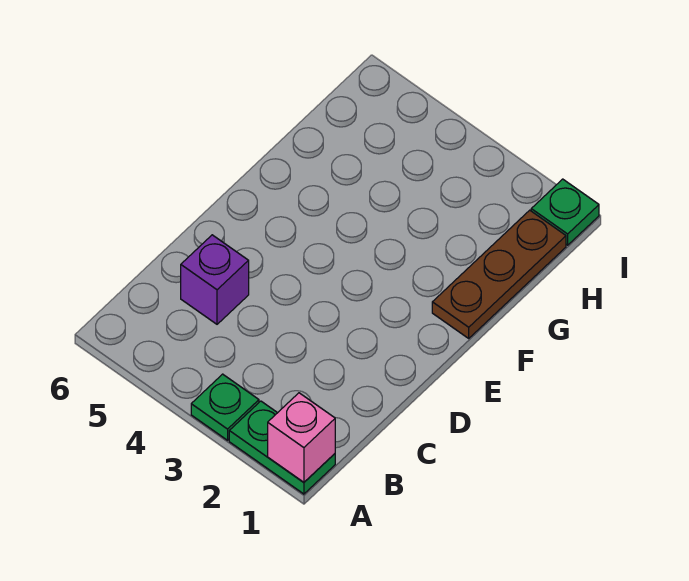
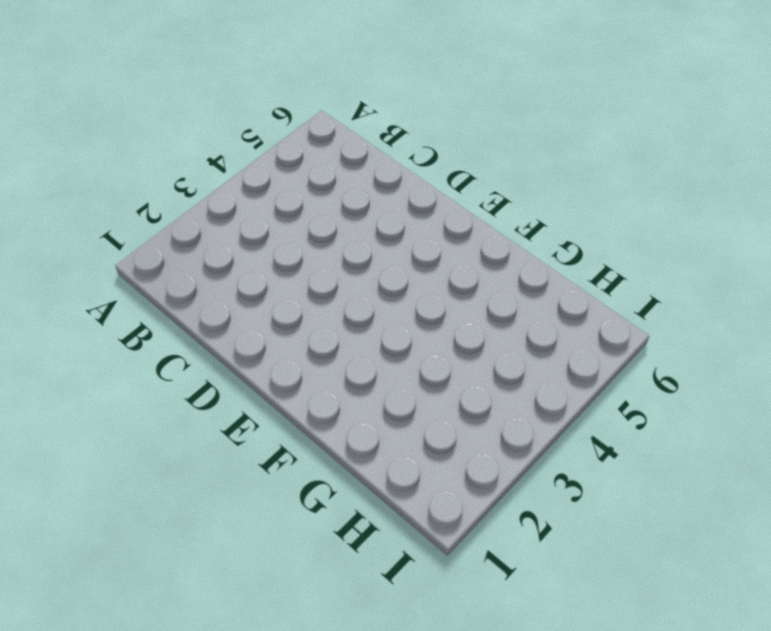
none -> green 1x2 plate [229,401,335,494]
none -> green 1x1 plate [191,374,259,440]

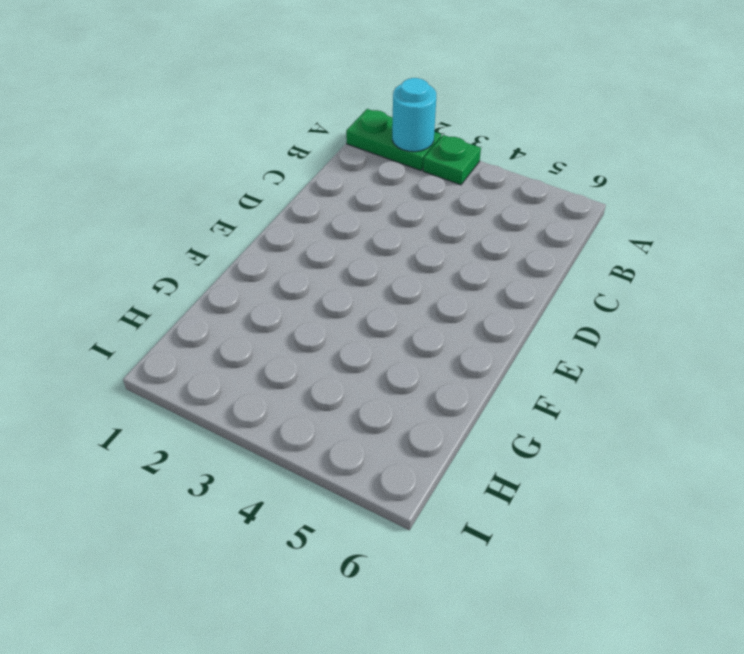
cyan 1x1 round brick [392,78,436,152] -> none
none -> purple 1x1 brick [181,235,249,324]
none -> brown 1x3 plate [432,210,566,338]

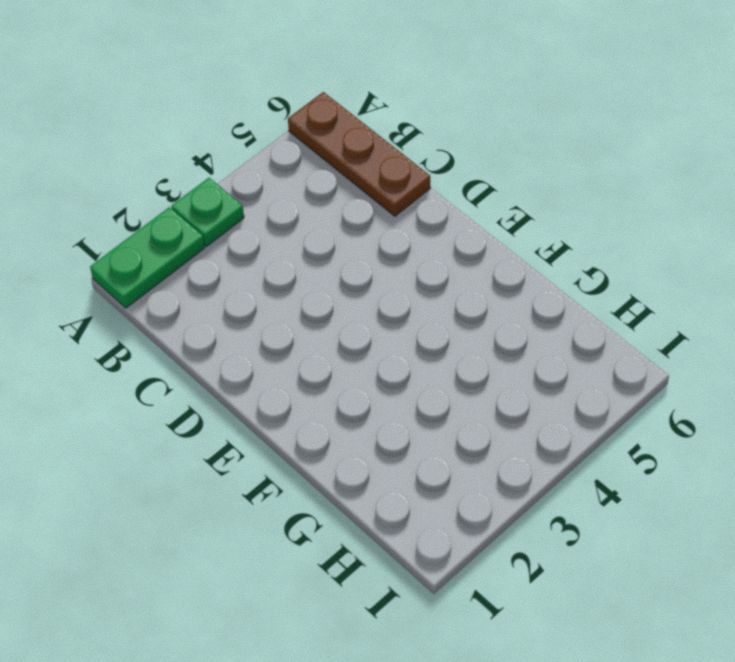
brown 1x3 plate [288,92,430,216] -> brown 1x3 plate moved to [432,210,566,338]
none -> purple 1x1 brick [181,235,249,324]
none -> green 1x1 plate [531,179,599,245]

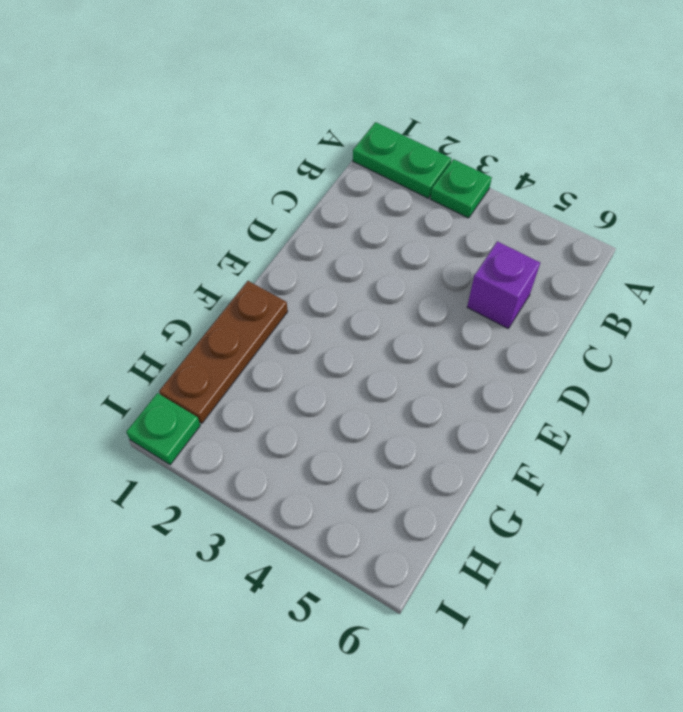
none -> pink 1x1 brick [268,393,335,482]

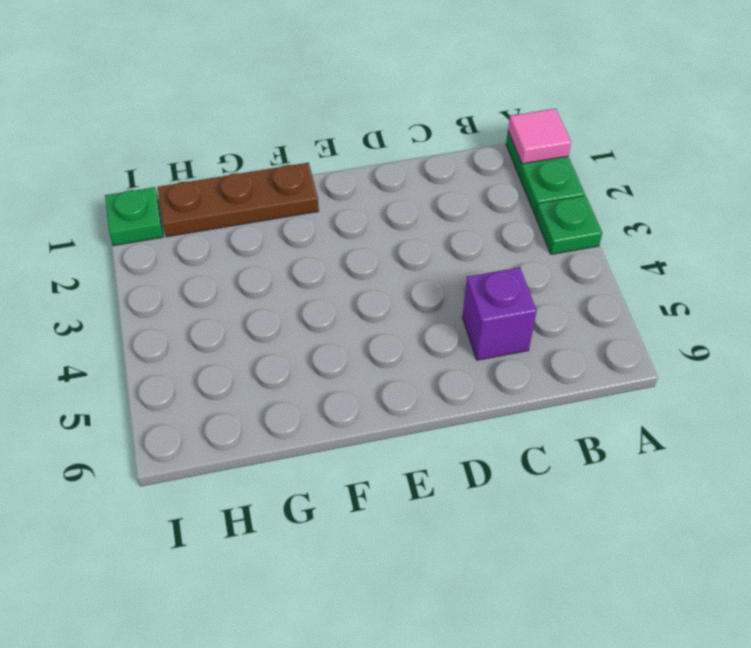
pink 1x1 tile [508,109,571,164] -> pink 1x1 brick [268,393,335,482]

